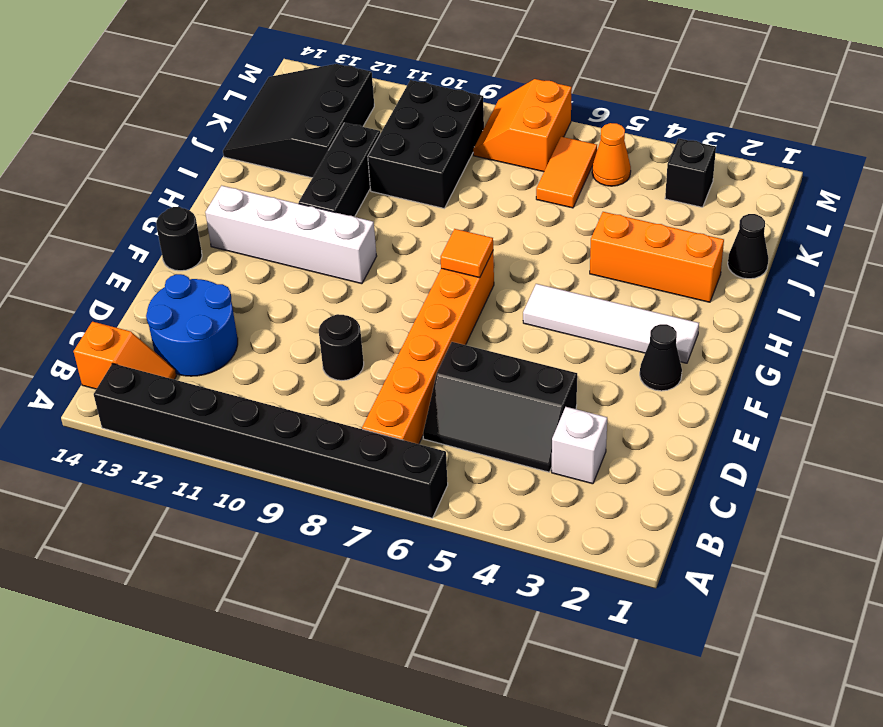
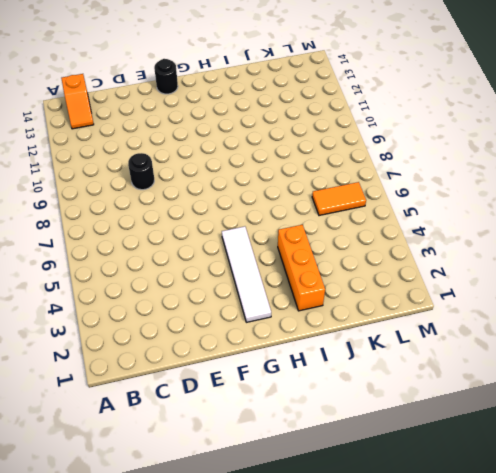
none -> black 1x8 brick [94,363,448,518]
none -> orange 1x6 brick [362,251,494,444]
none -> white 1x1 brick [552,407,607,484]

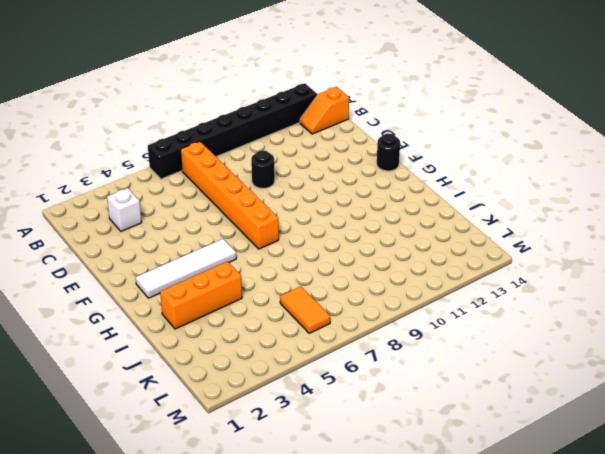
none -> black 2x3 slope [423,342,577,472]
none -> blue 2x2 round brick [146,274,238,376]
none -> black 1x1 cone [640,324,682,391]

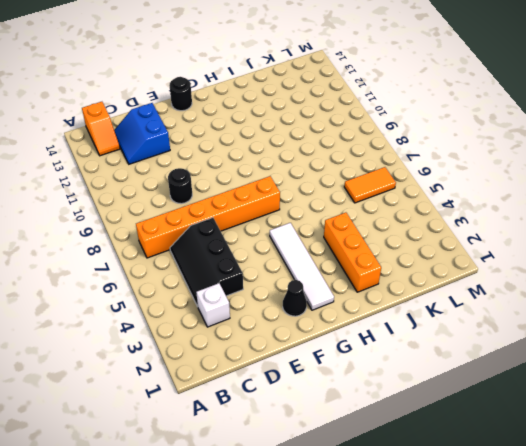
blue 2x2 slope [114,103,170,164] -> blue 2x2 round brick [146,274,238,376]
none -> black 1x8 brick [94,363,448,518]
none -> white 1x4 brick [205,186,377,284]
none -> black 1x3 brick [299,123,380,217]

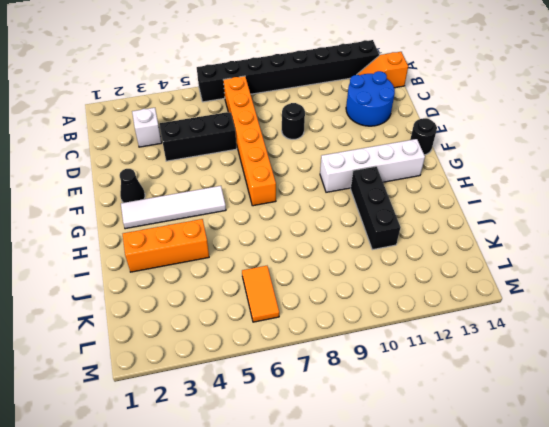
none -> black 1x1 cone [728,214,769,279]
none -> black 2x3 brick [368,80,484,208]
none -> black 3x3 slope [223,64,374,178]

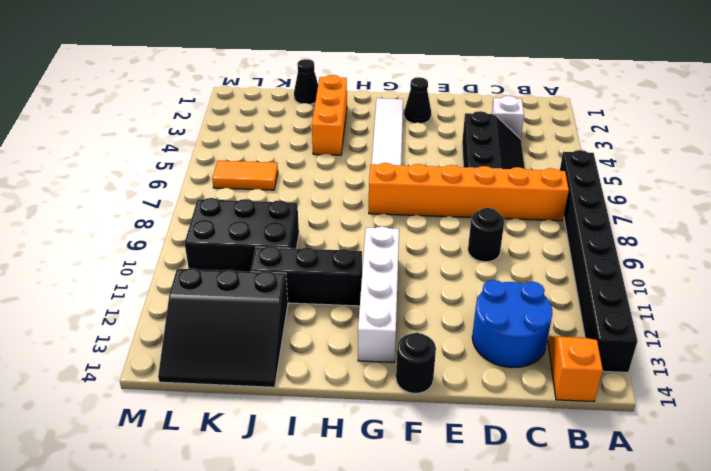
none -> black 1x1 brick [665,138,716,207]
none -> orange 1x1 cone [592,123,631,186]
none -> orange 2x2 slope [473,79,572,172]

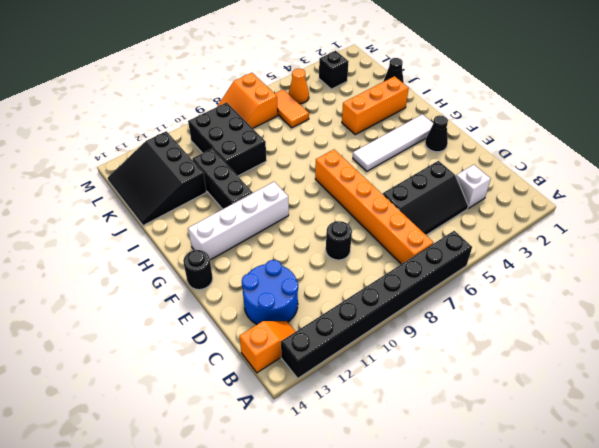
none -> orange 1x1 tile [441,229,493,278]

